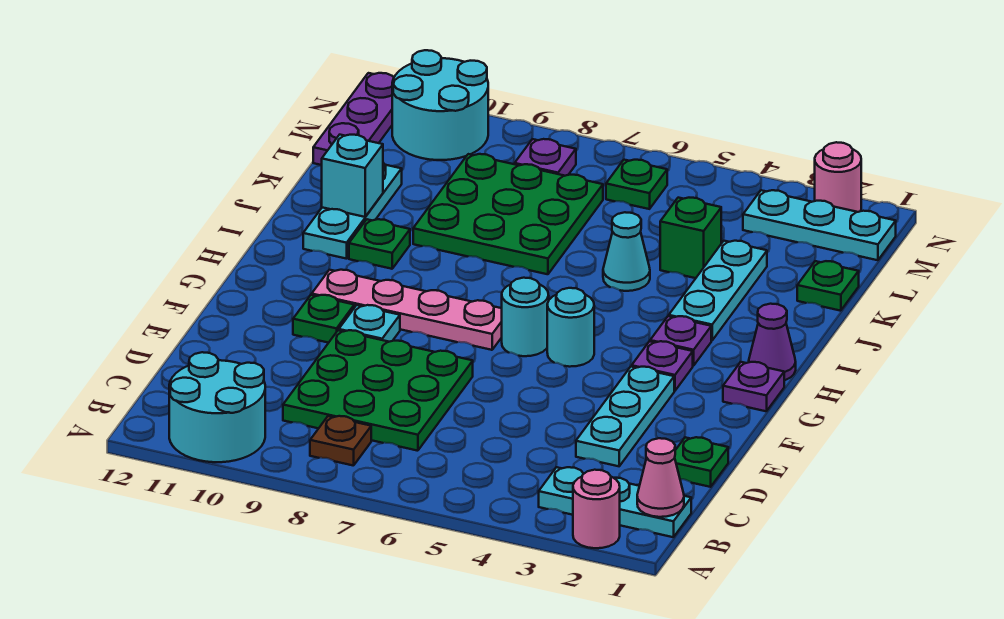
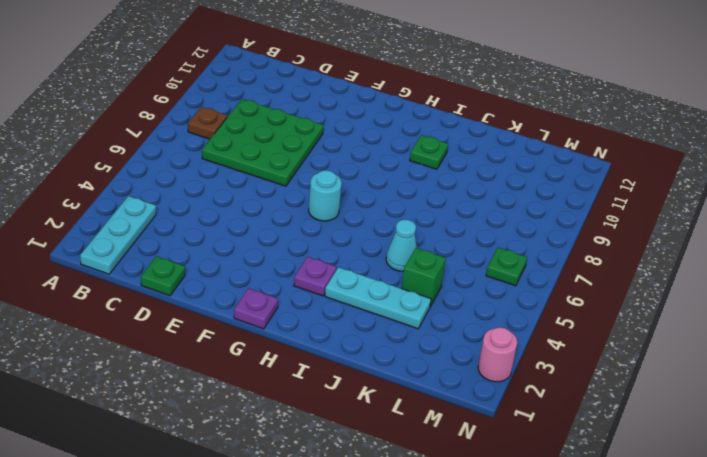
none -> pink 1x1 round brick [573,470,620,548]
none -> cyan 2x2 round brick [169,352,265,462]
none -> cyan 1x3 plate [576,367,674,466]
none -> cyan 1x1 plate [339,305,400,342]

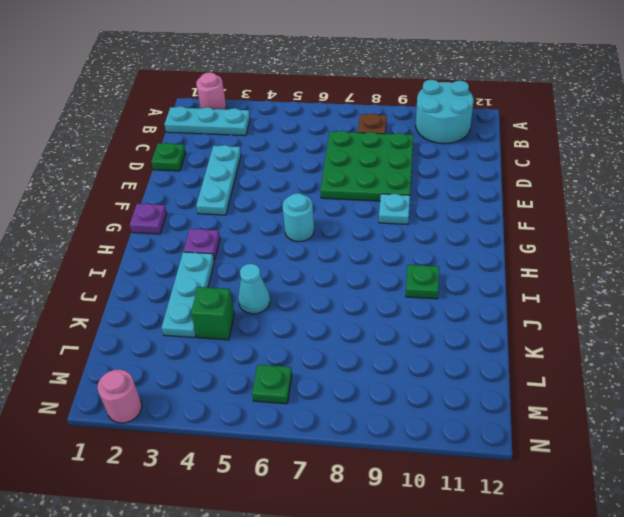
none -> green 1x1 plate [293,295,354,343]
none -> purple 1x1 plate [632,341,693,391]
none -> cyan 1x1 round brick [547,288,594,367]
none -> pink 1x4 plate [312,270,502,350]

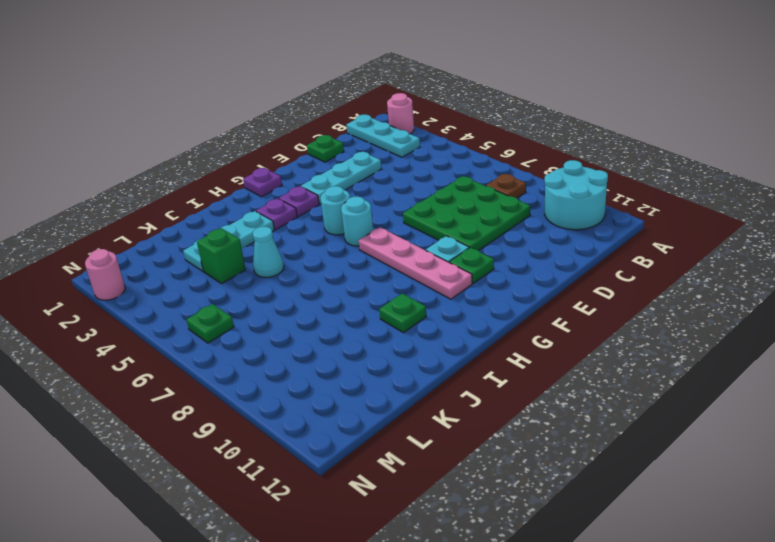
none -> purple 1x1 cone [749,304,796,380]
none -> cyan 1x3 plate [303,163,402,259]
none -> green 3x3 plate [413,154,603,274]
none -> green 1x1 plate [797,261,859,311]

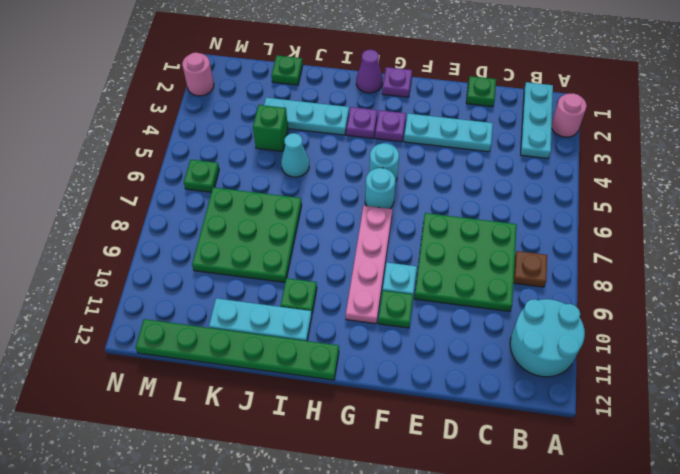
green 1x6 plate [135,319,339,380] -> purple 1x3 plate [313,73,394,165]
none -> cyan 1x3 plate [743,190,896,260]
none -> purple 1x1 plate [515,139,576,176]
none -> cyan 2x2 round brick [392,50,488,160]
none -> pink 1x1 cone [637,438,684,517]

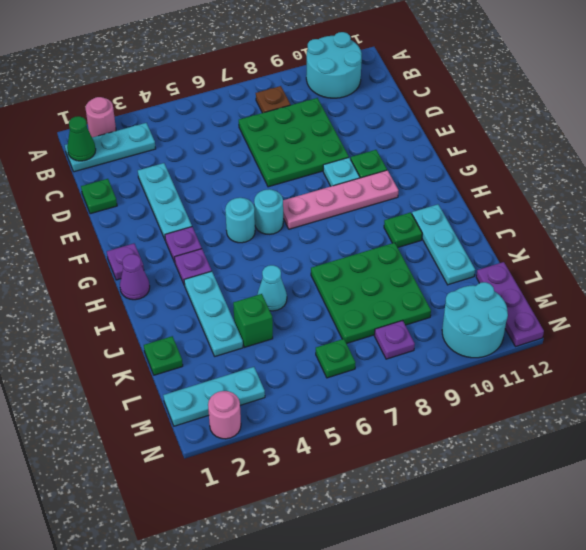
green 1x1 cone [67,116,96,161] -> pink 1x1 cone [637,438,684,517]
none -> cyan 1x1 brick [322,135,383,217]

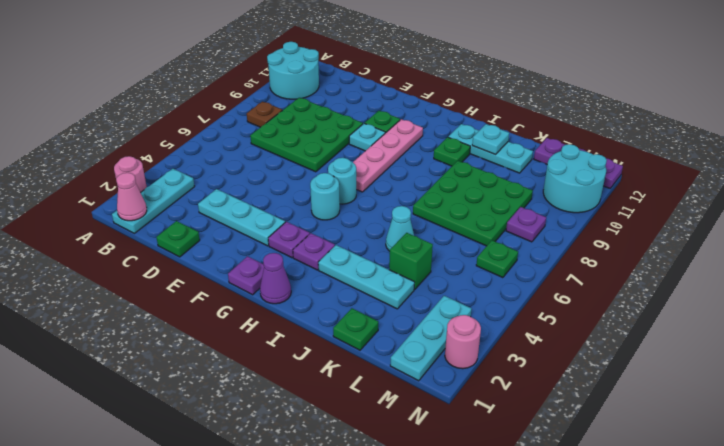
cyan 1x1 plate [472,124,509,155] -> cyan 1x1 brick [322,135,383,217]

